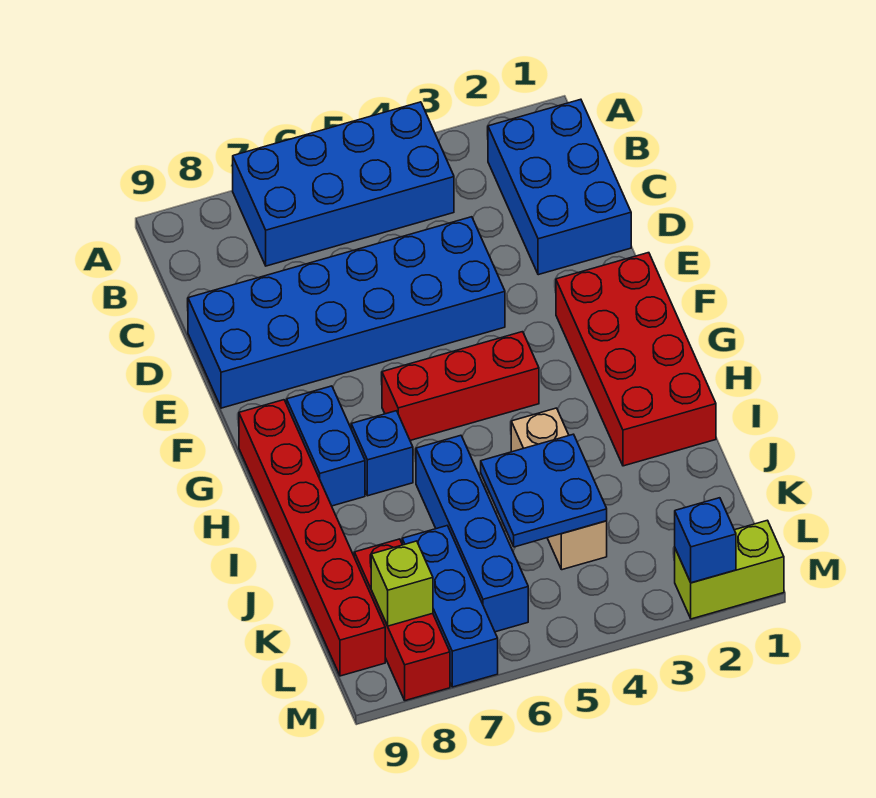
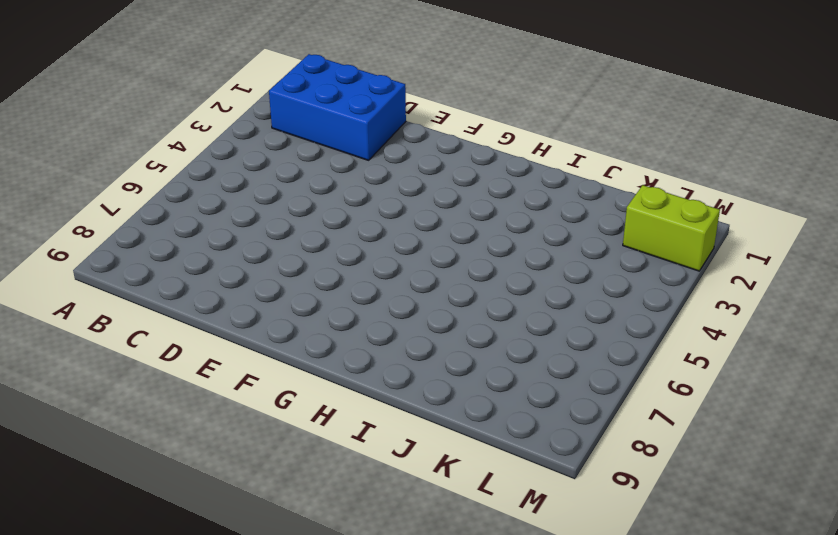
lime 1x2 brick [623,185,720,271] -> lime 1x2 brick turned to [675,520,784,619]
none -> blue 2x4 brick [233,102,454,266]
none -> blue 2x6 brick [188,217,505,408]
none -> red 2x4 brick [556,253,716,466]

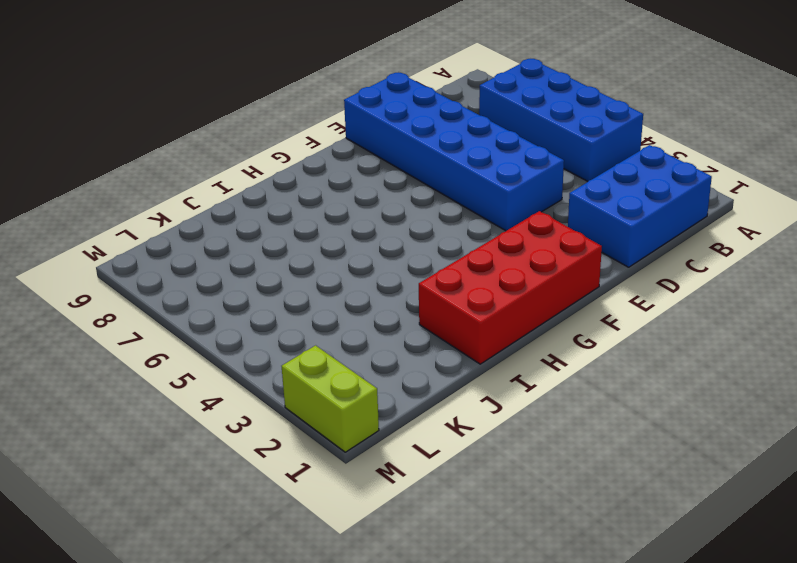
none -> red 1x3 brick [382,332,539,440]
none -> blue 1x2 brick [287,386,365,506]
none -> red 1x6 brick [239,400,385,676]

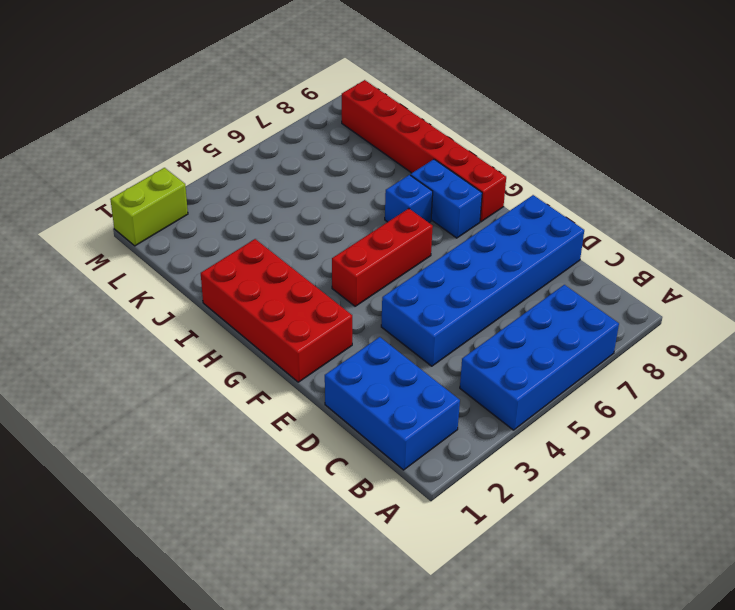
none -> tan 1x3 brick [511,408,607,570]
none -> blue 1x4 brick [416,435,528,632]
none -> blue 1x3 brick [402,526,498,687]

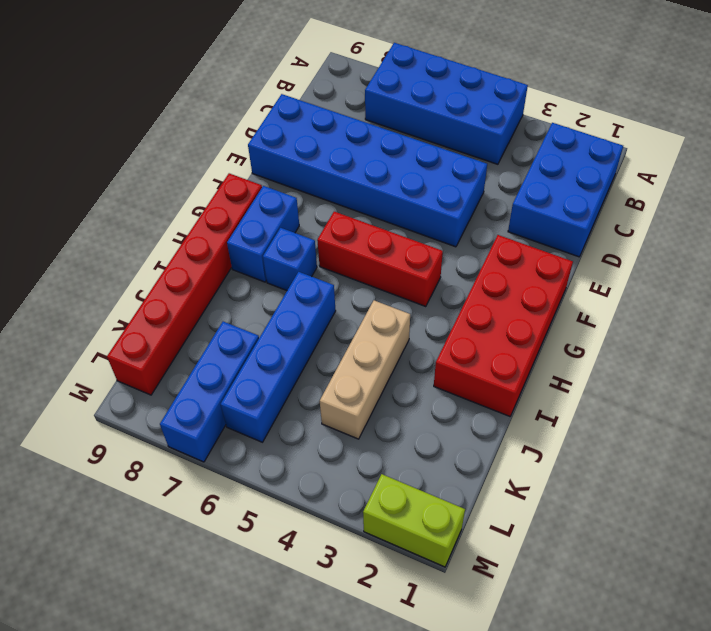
none -> red 1x3 brick [354,539,450,701]
none -> blue 2x2 plate [481,434,607,547]
none -> lime 1x1 brick [371,541,433,626]

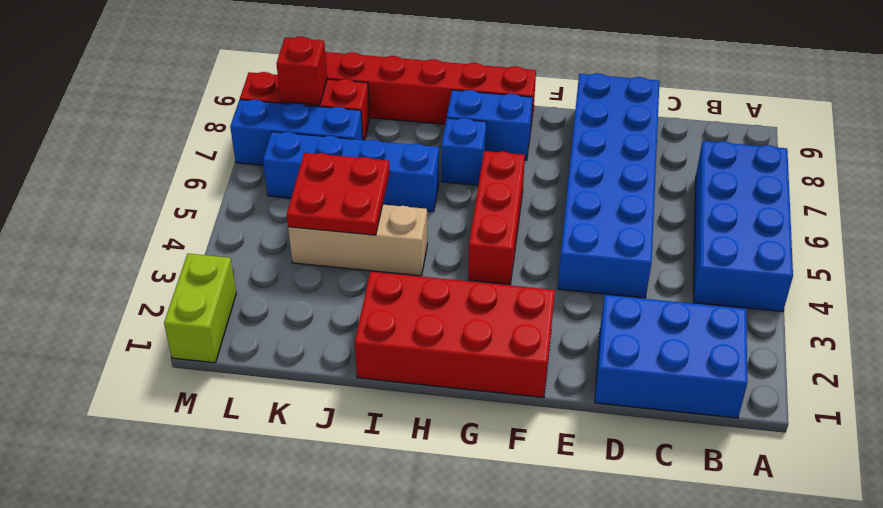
red 2x2 plate [287,153,390,235] -> blue 2x2 plate [481,434,607,547]
red 1x1 brick [276,37,327,105] -> lime 1x1 brick [371,541,433,626]
none -> blue 1x1 brick [675,498,736,583]

